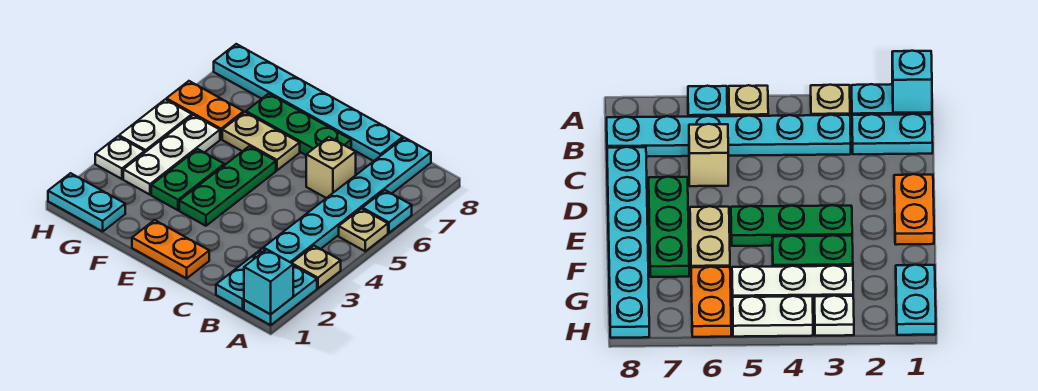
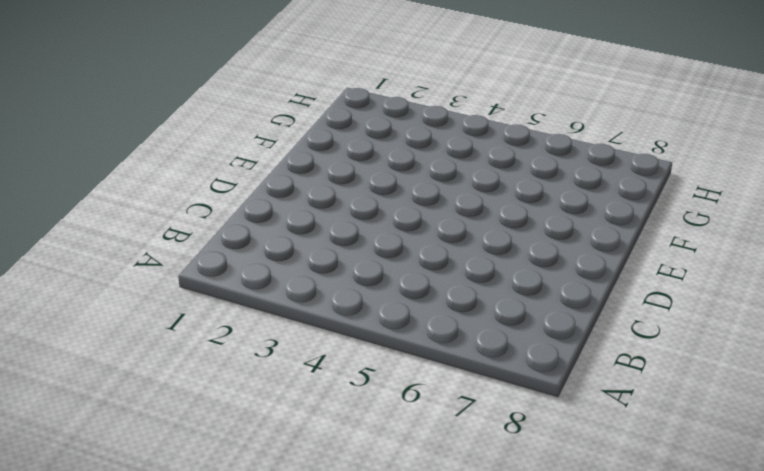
none -> cyan 1x2 plate [244,266,317,325]
none -> tan 1x1 plate [292,246,341,288]
none -> tan 1x1 plate [339,209,388,251]

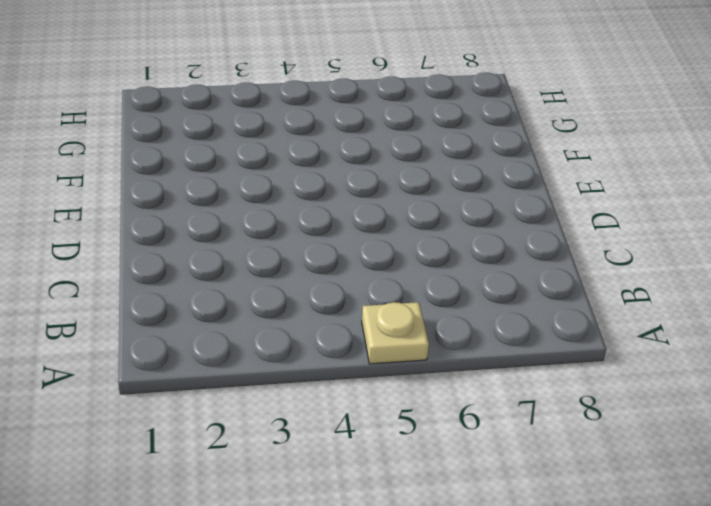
none -> cyan 1x2 plate [244,266,317,325]
none -> tan 1x1 plate [292,246,341,288]
none -> cyan 1x1 plate [362,190,412,233]

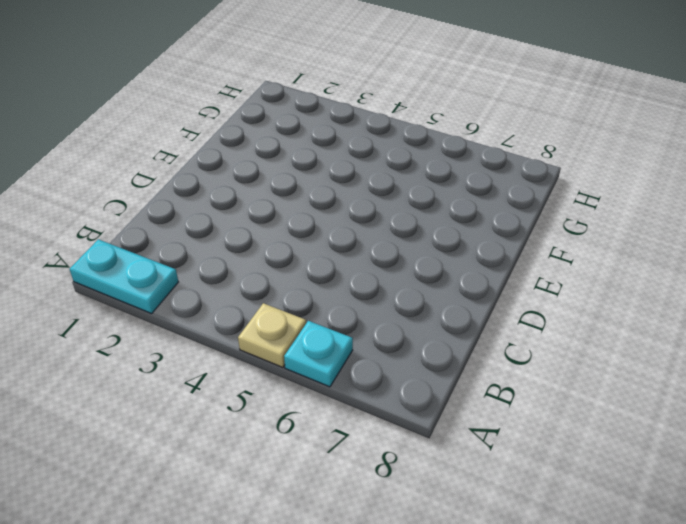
none -> tan 1x1 plate [292,246,341,288]
none -> cyan 1x2 plate [216,248,265,310]
none -> cyan 1x6 plate [263,138,431,263]

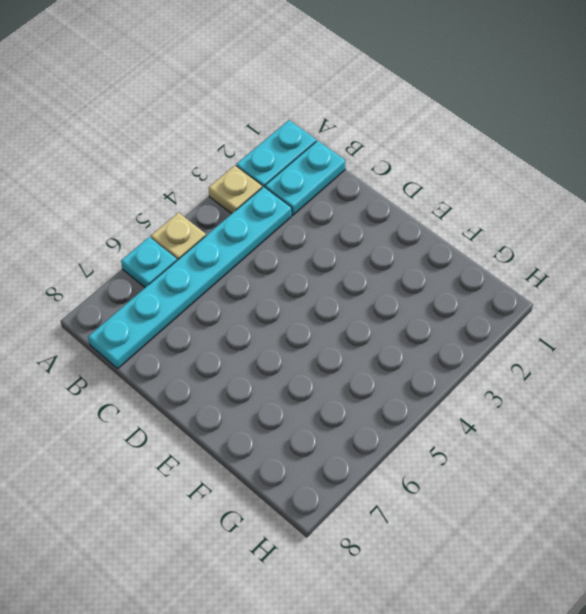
none -> tan 1x1 brick [306,137,356,198]
none -> cyan 1x6 plate [214,44,403,161]
none -> orange 1x2 plate [132,220,209,278]

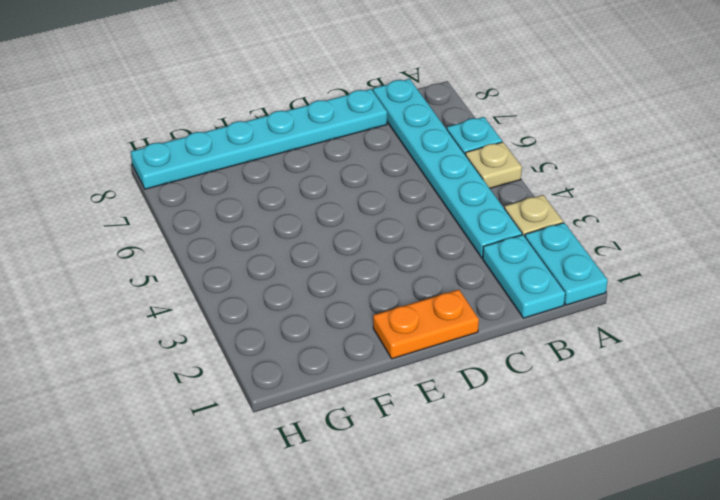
none -> tan 1x1 brick [306,137,356,198]
none -> green 1x3 plate [246,94,351,155]
none -> green 1x3 plate [179,146,276,226]

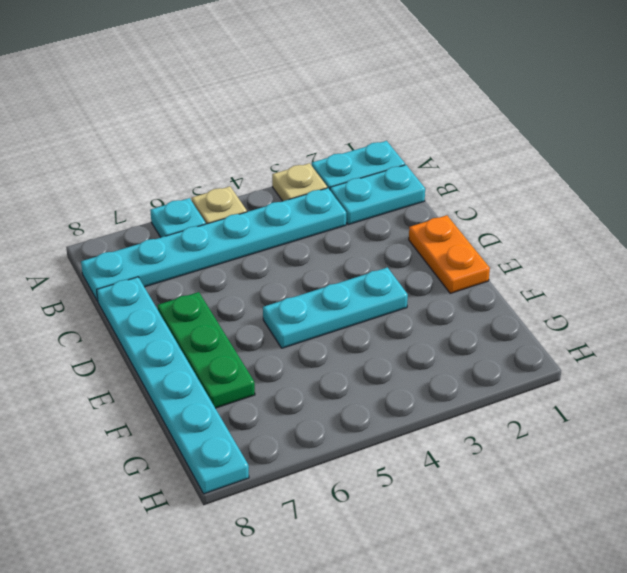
cyan 1x3 plate [263,267,408,348] -> green 1x3 plate [179,146,276,226]
none -> tan 1x1 brick [306,137,356,198]
none -> tan 1x2 plate [222,112,300,170]
none -> green 1x2 plate [151,149,224,210]

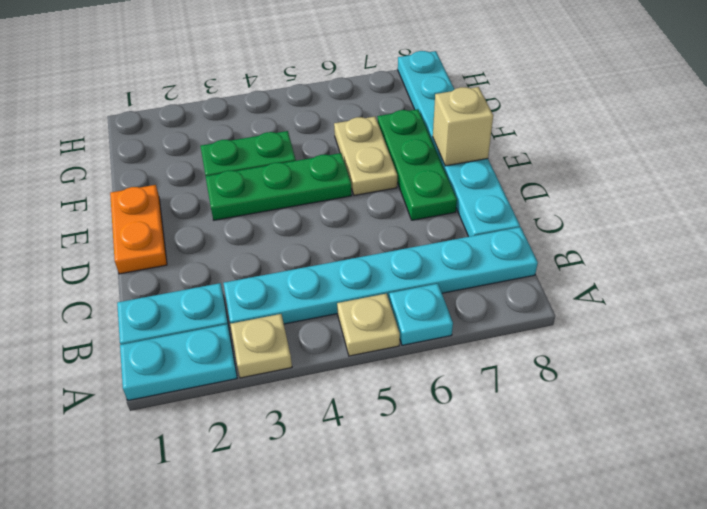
tan 1x1 brick [433,87,493,166] -> tan 1x1 brick moved to [306,137,356,198]
none -> cyan 1x2 plate [48,173,125,232]
none -> white 1x3 plate [123,115,220,195]
none -> orange 1x2 plate [166,81,244,139]

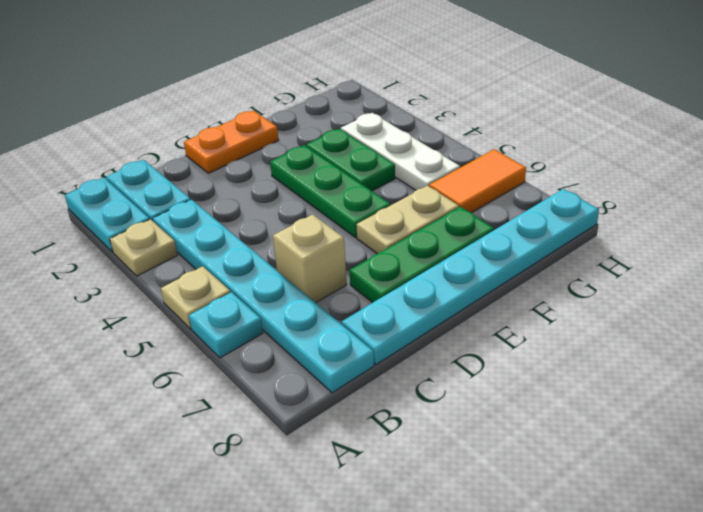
orange 1x2 tile [429,149,526,213] -> orange 1x2 plate [166,81,244,139]
none -> cyan 1x2 plate [48,173,125,232]
none -> white 1x1 plate [95,136,145,179]
none -> white 1x2 plate [119,99,192,152]

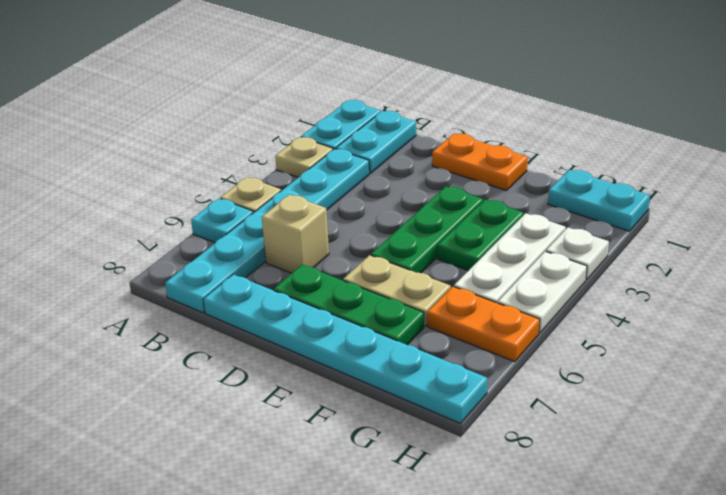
none -> cyan 1x1 brick [244,249,293,314]

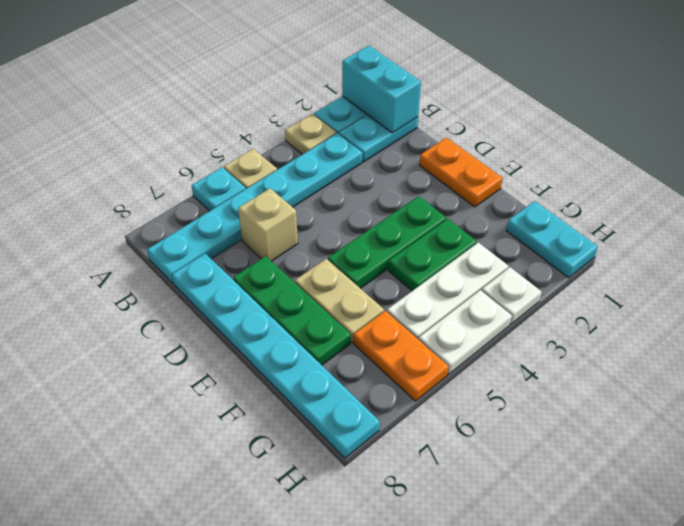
cyan 1x2 brick [342,46,421,133] -> cyan 1x1 brick [244,249,293,314]

